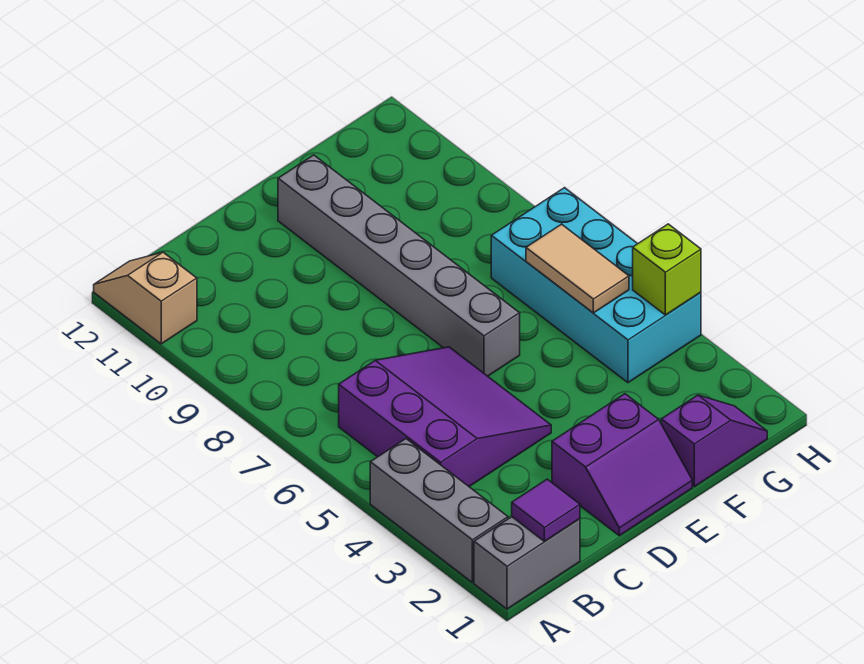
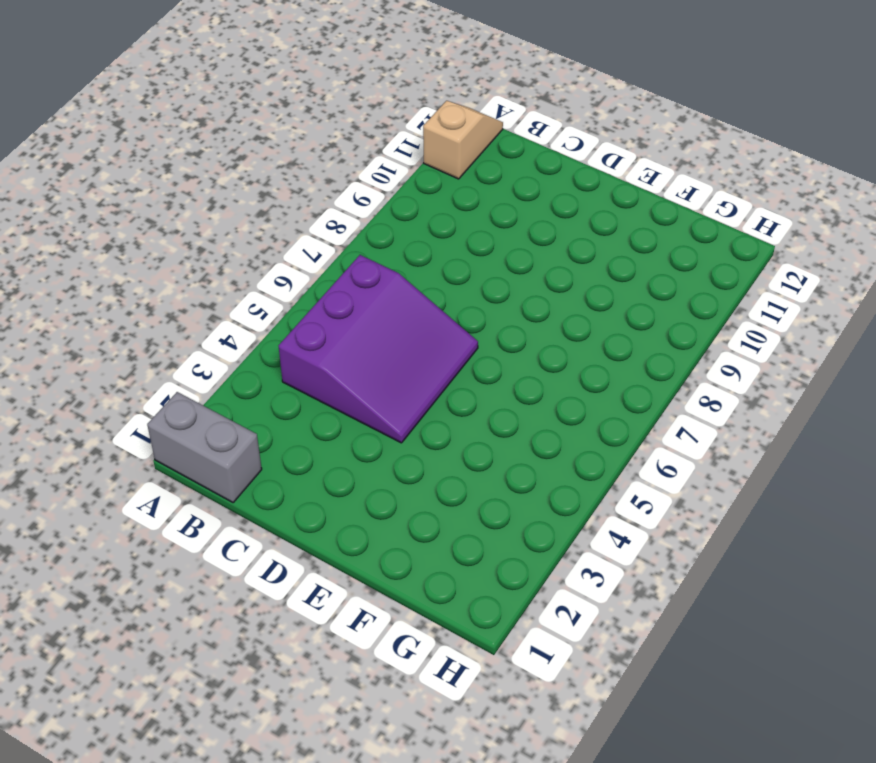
none -> grey 1x3 brick [370,439,508,582]
none -> purple 2x2 slope [552,394,692,536]

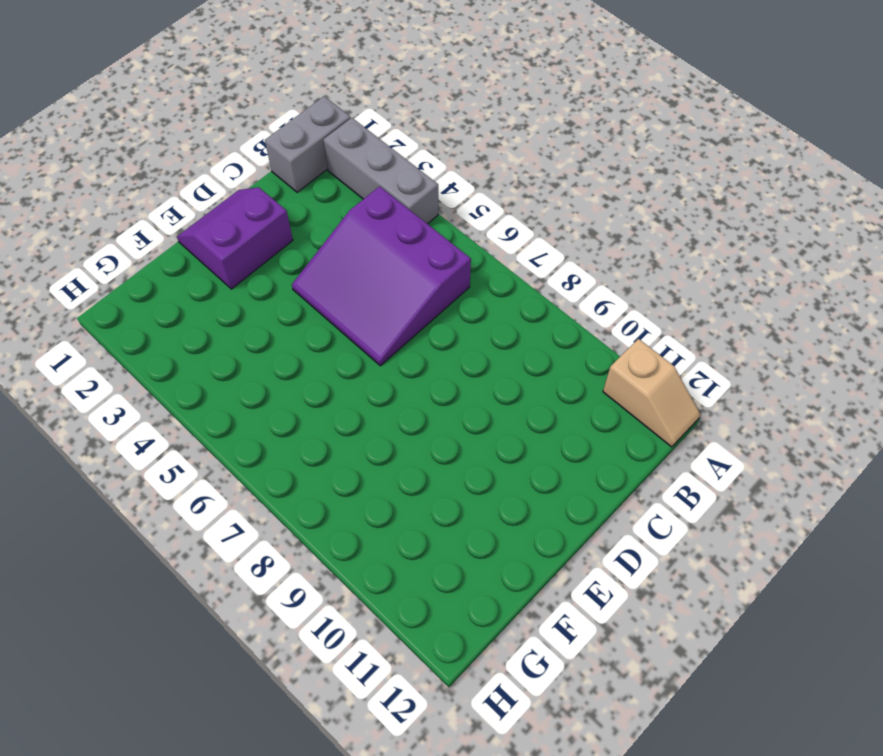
none -> grey 1x6 brick [278,155,520,376]
none -> purple 1x2 slope [661,395,767,487]

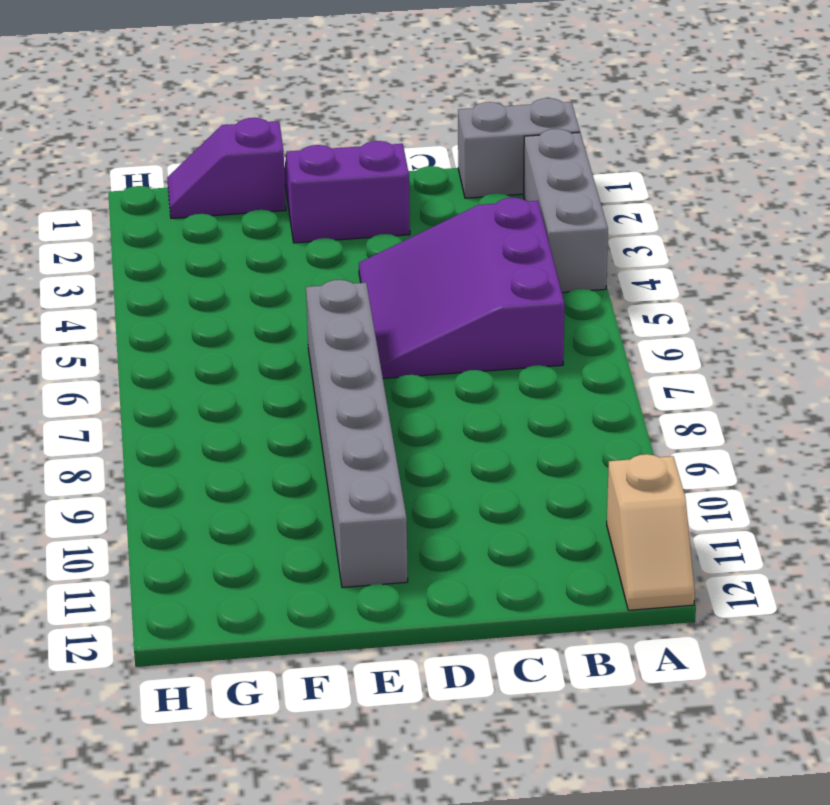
none -> cyan 2x4 brick [491,188,701,383]
none -> purple 1x1 tile [512,479,580,541]

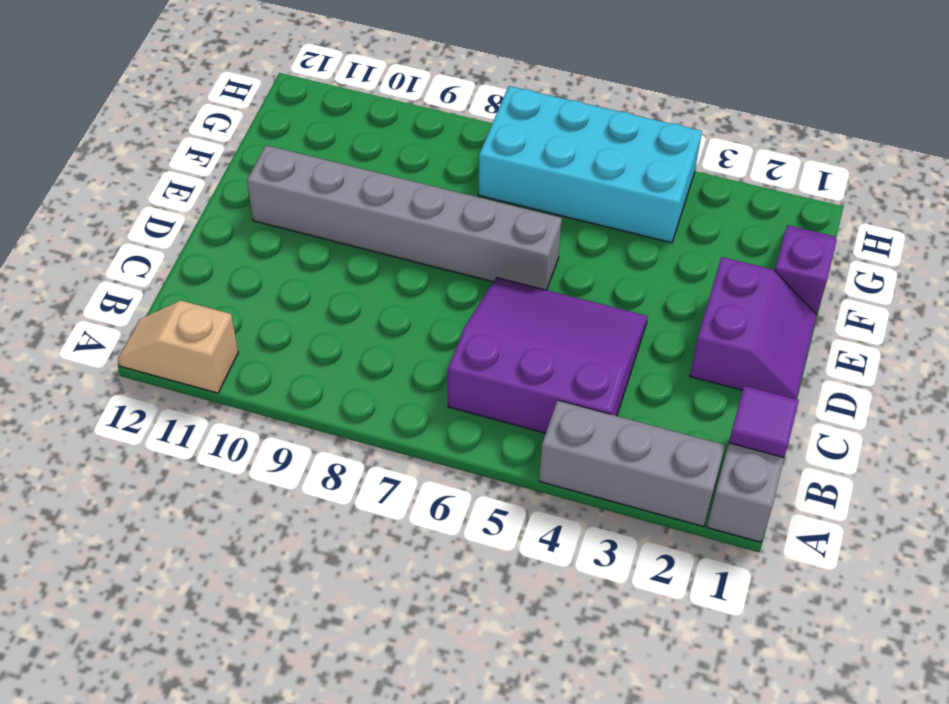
none -> tan 1x2 tile [526,224,629,313]
none -> lime 1x1 brick [633,224,701,315]

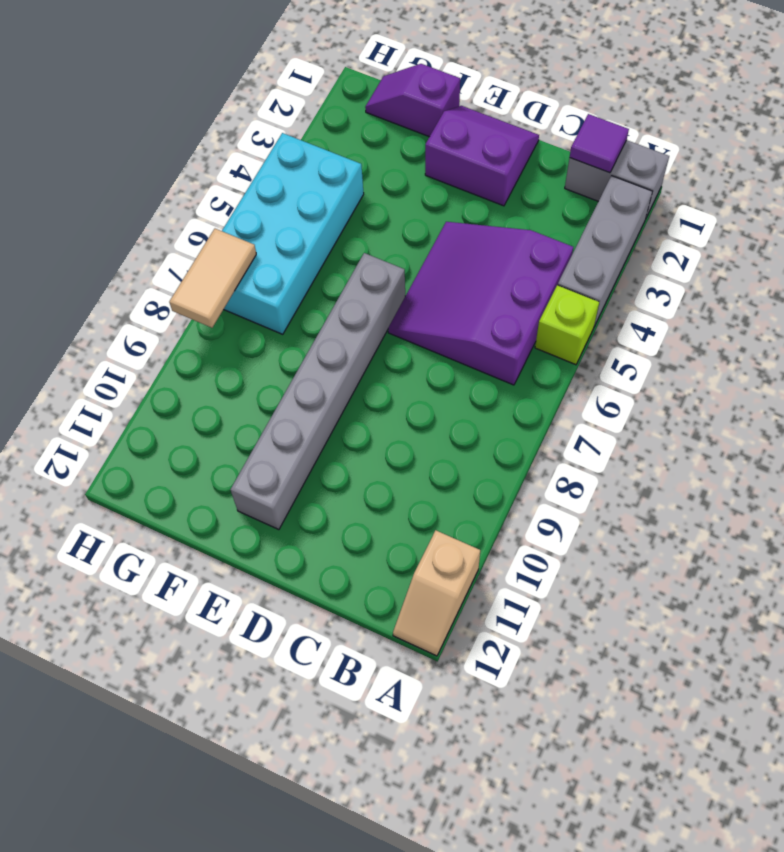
lime 1x1 brick [535,285,599,365] -> lime 1x1 brick moved to [633,224,701,315]
tan 1x2 tile [169,229,256,328] -> tan 1x2 tile moved to [526,224,629,313]

